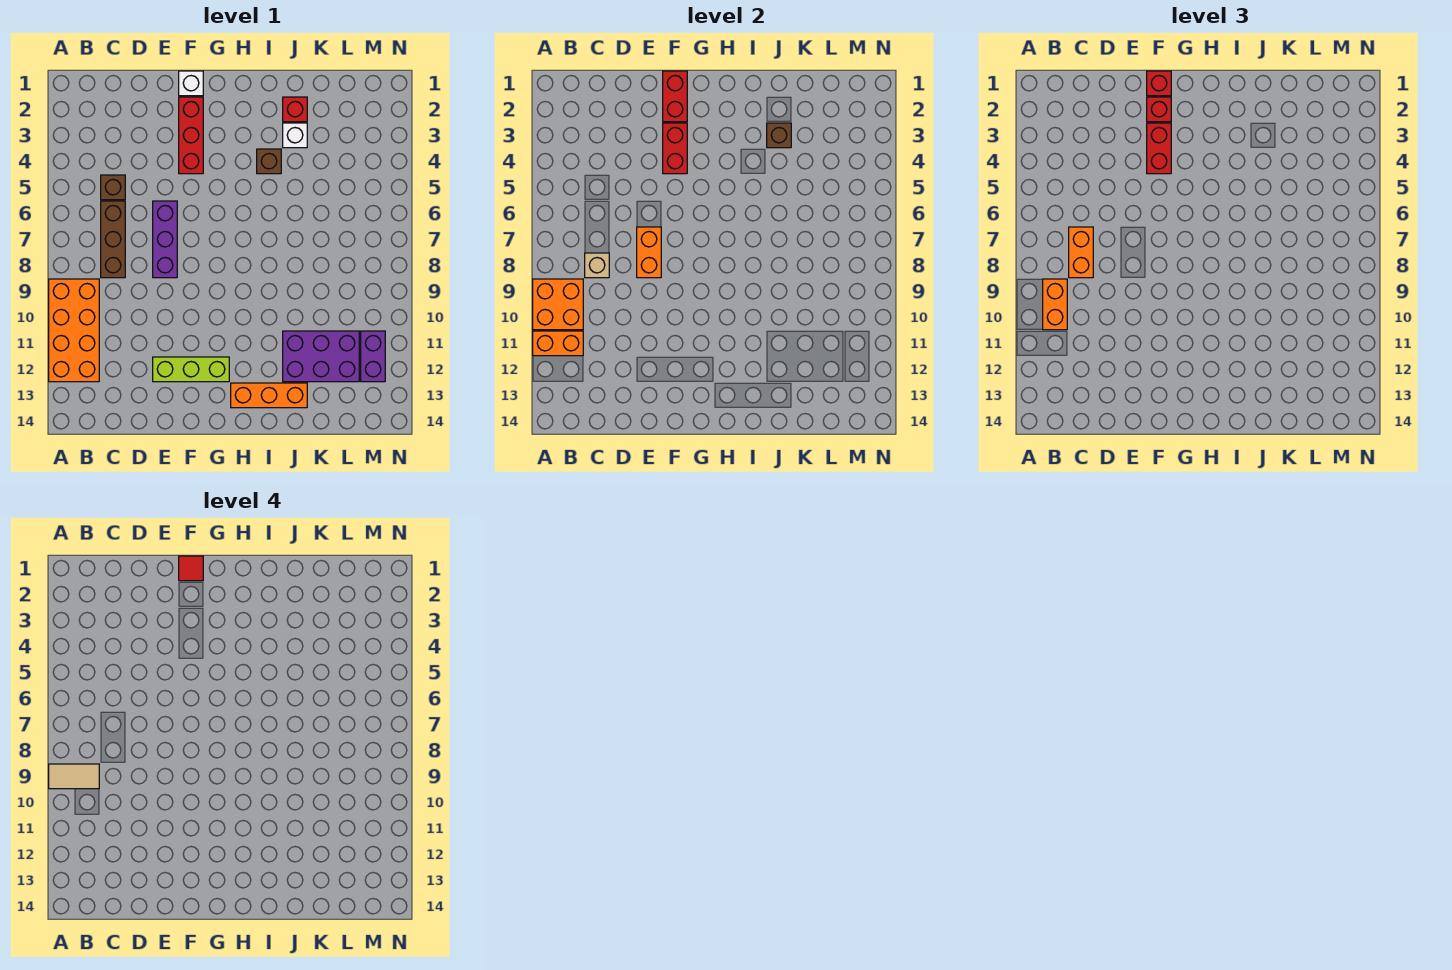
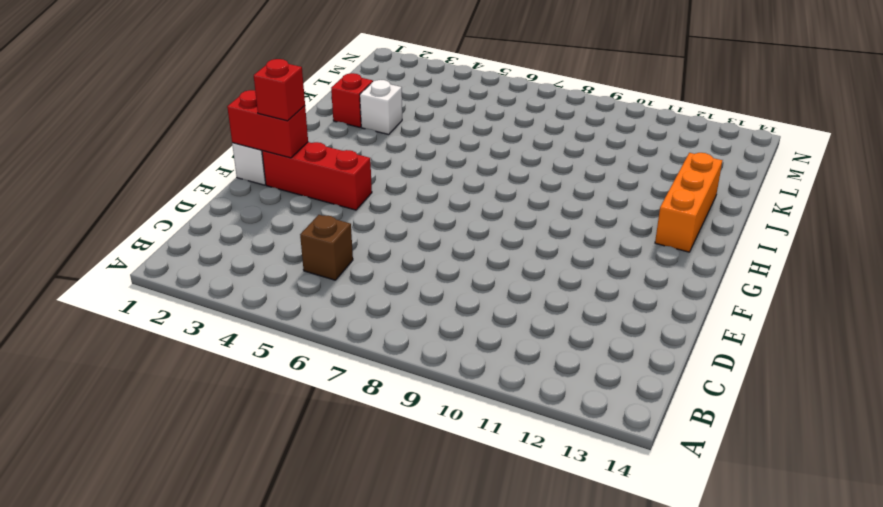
none -> orange 2x4 brick [49,279,99,382]
none -> brown 1x3 brick [101,201,125,278]
none -> purple 1x3 brick [153,201,177,278]

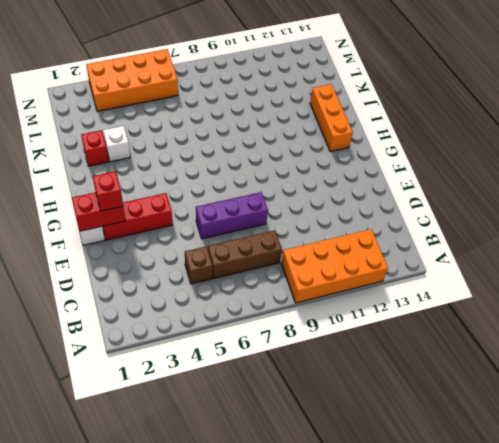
orange 2x4 brick [86,49,178,111] -> none
none -> lime 1x3 brick [153,357,229,382]
none -> brown 1x1 brick [257,149,281,174]
none -> purple 2x3 brick [283,331,359,382]

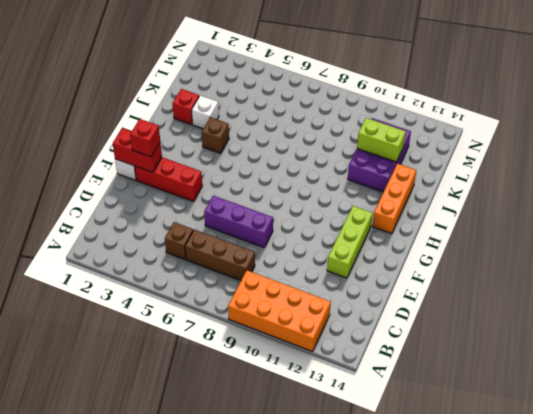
lime 1x2 brick [357,118,406,162] -> none
none -> purple 1x2 brick [361,331,385,382]
none -> orange 2x2 brick [533,279,583,330]
none -> orange 1x2 brick [533,331,583,356]

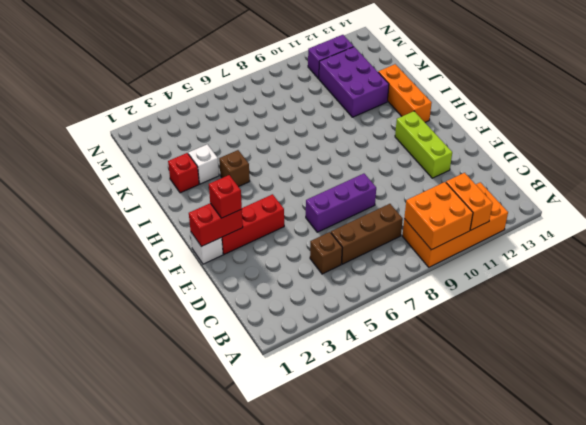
none -> tan 1x1 brick [585,253,609,278]
none -> orange 1x2 brick [637,227,661,278]
none -> red 1x2 brick [663,123,687,174]

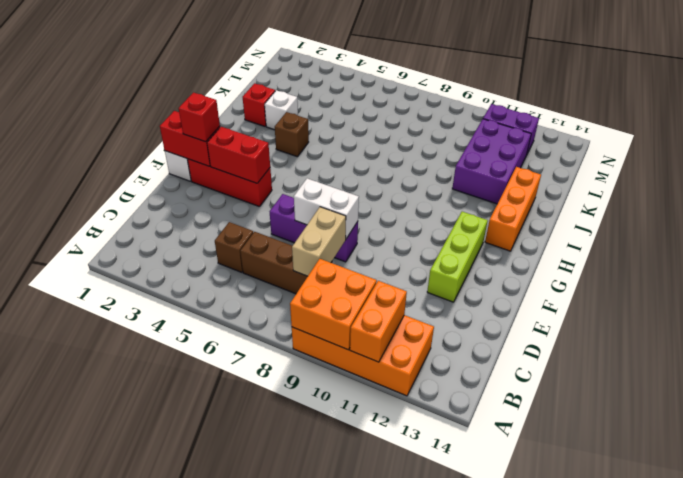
tan 1x2 brick [292,207,346,276] -> tan 1x1 brick [585,253,609,278]
white 1x2 brick [294,178,359,239] -> orange 1x2 brick [637,227,661,278]
none -> brown 1x1 brick [767,123,791,148]
none -> orange 1x2 brick [1043,279,1067,330]
none -> orange 1x2 brick [1069,227,1093,278]

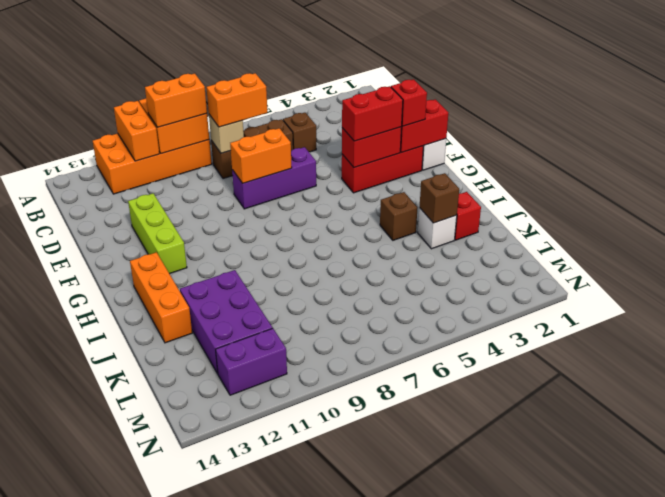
none -> red 1x1 brick [1147,71,1171,96]
none -> tan 1x2 tile [49,764,99,789]
none -> red 1x1 tile [179,556,203,581]

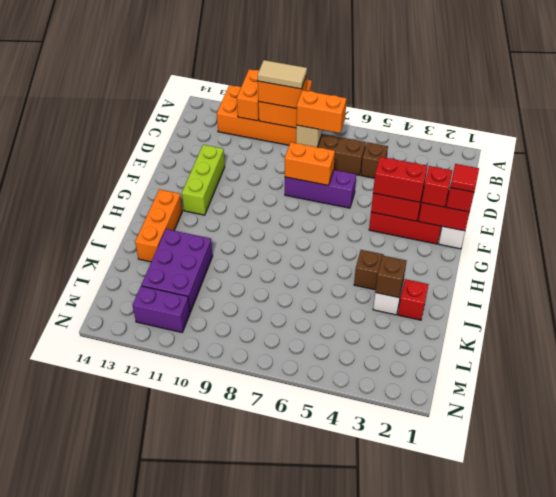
tan 1x2 tile [258,60,307,89] -> tan 1x2 tile turned to [49,764,99,789]

